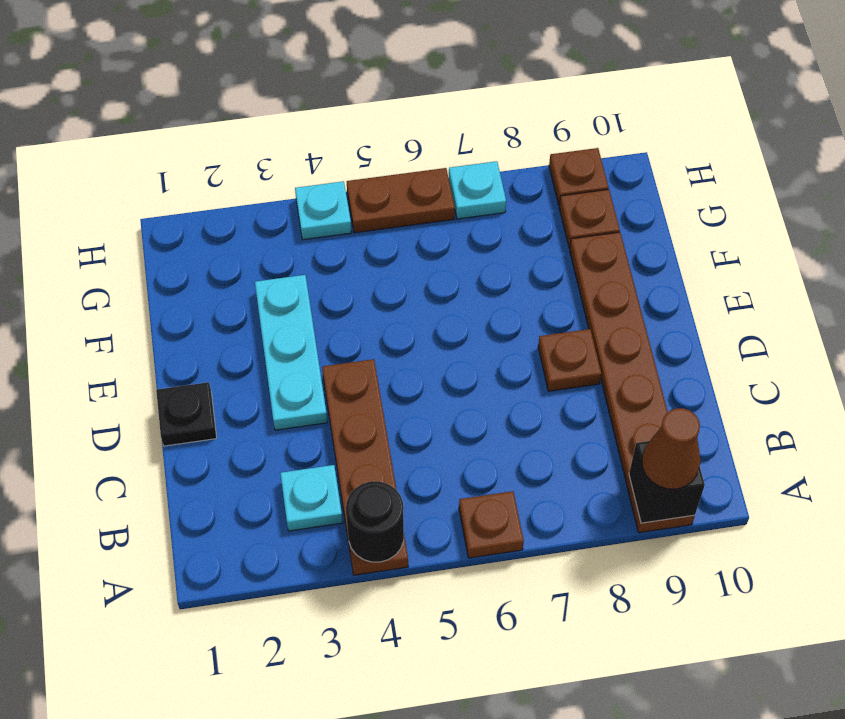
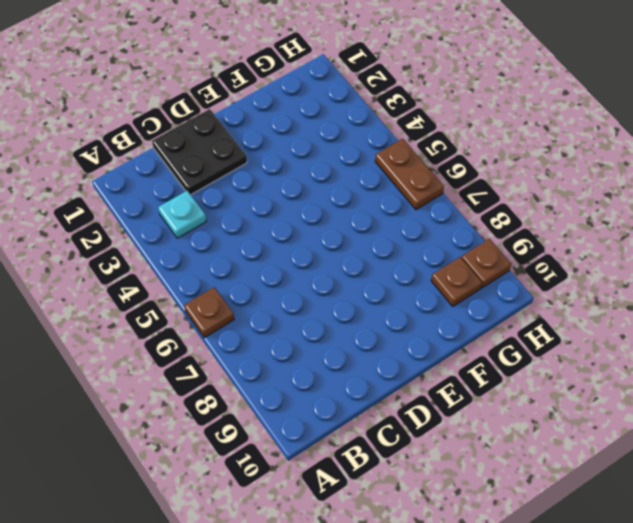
black 2x2 plate [152,109,247,195] -> black 1x1 plate [156,382,217,446]
none -> brown 1x4 plate [322,359,408,575]
none -> brown 1x6 plate [570,232,695,533]
none -> cyan 1x3 plate [255,275,327,430]

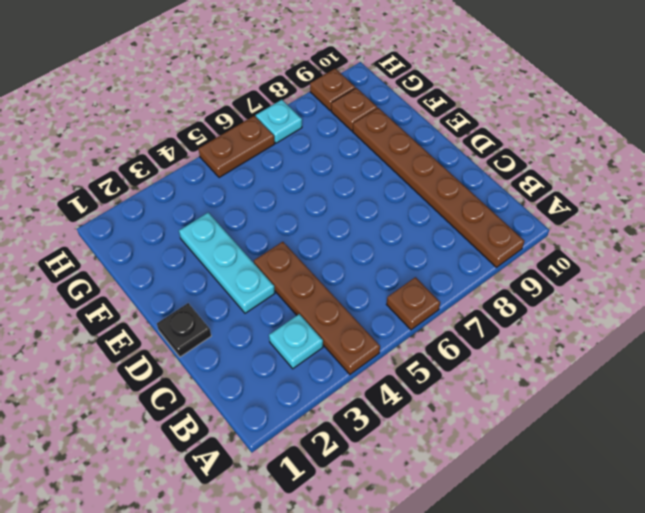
none -> brown 1x1 plate [538,329,601,391]
none -> cyan 1x1 plate [295,181,352,240]
none -> black 1x1 round brick [346,481,404,562]

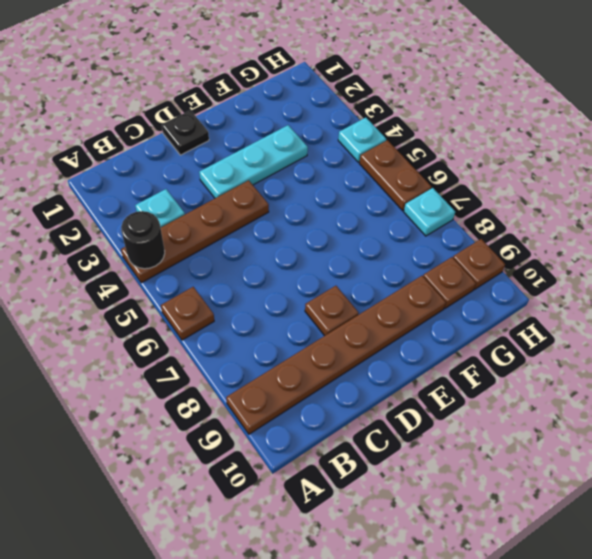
none -> black 1x1 brick [629,441,705,523]
none -> brown 1x1 cone [642,408,700,489]

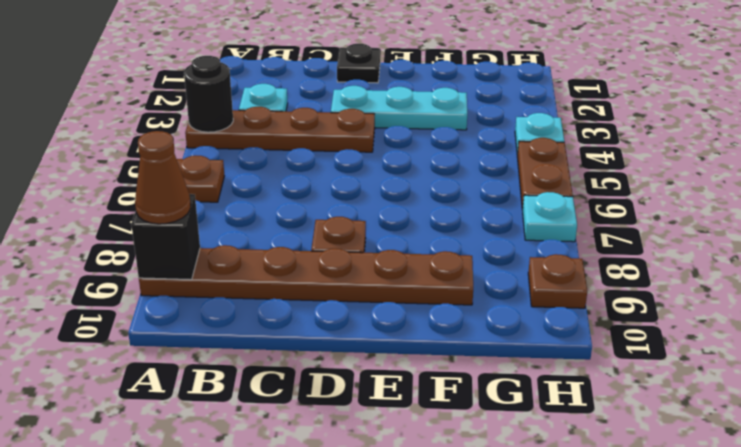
none -> brown 1x1 plate [559,189,620,248]

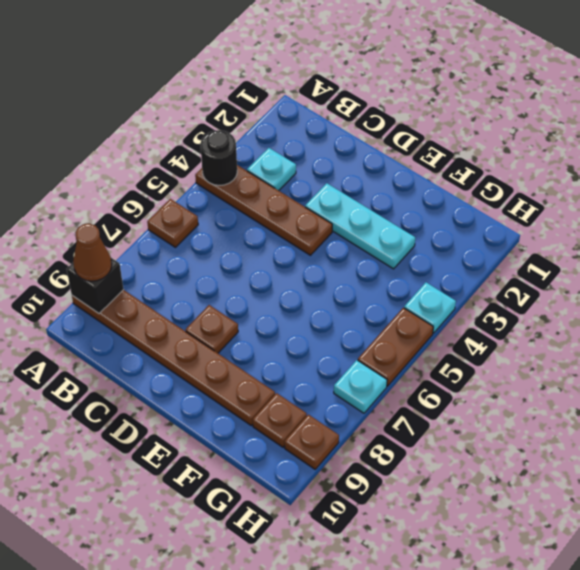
none -> black 1x1 plate [156,382,217,446]

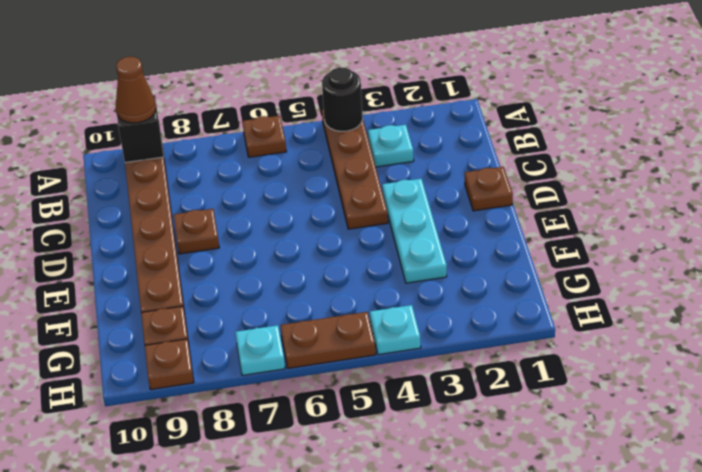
brown 1x1 plate [465,167,513,211] -> black 1x1 plate [156,382,217,446]

